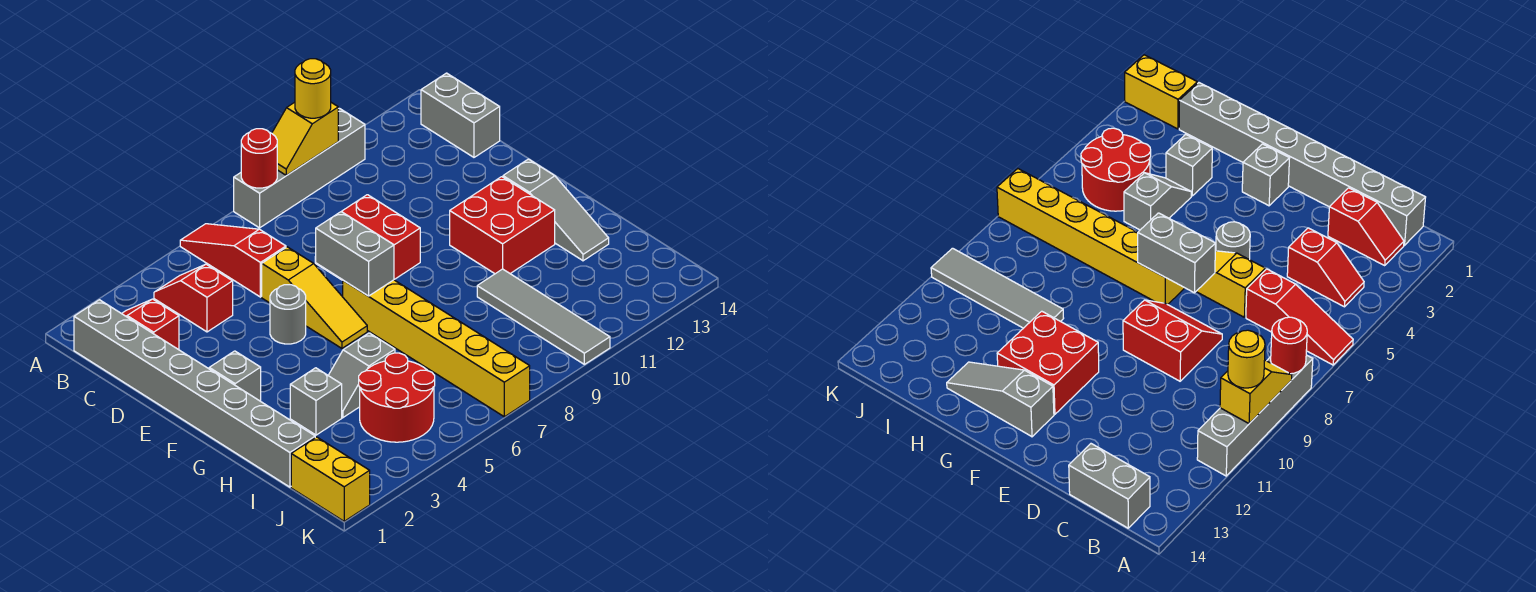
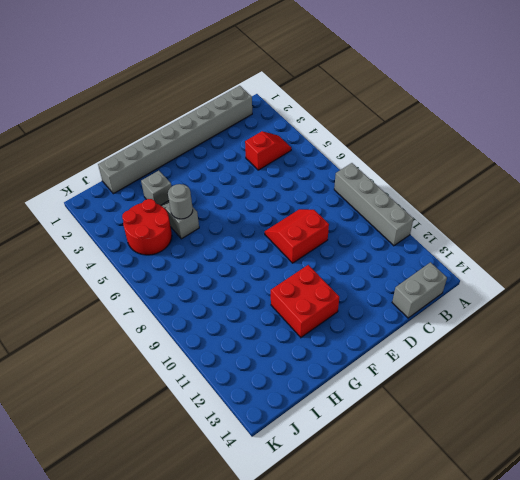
grey 1x1 round brick [168,184,193,219] -> grey 1x1 round brick moved to [270,285,306,344]
none -> red 1x3 slope [180,224,286,297]
none -> red 1x2 slope [122,299,179,350]
none -> yellow 1x3 slope [262,247,367,348]

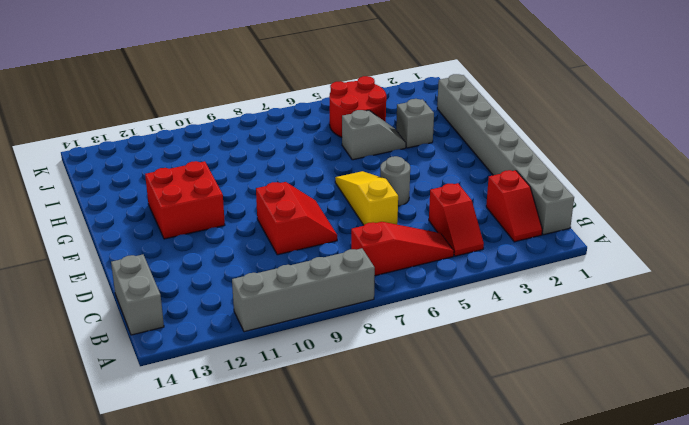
red 1x3 slope [351,222,454,276] -> red 1x3 slope turned to [180,224,286,297]
none -> grey 1x1 brick [209,351,261,401]
none -> yellow 1x6 brick [343,280,530,417]
none -> grey 1x3 slope [503,159,609,261]

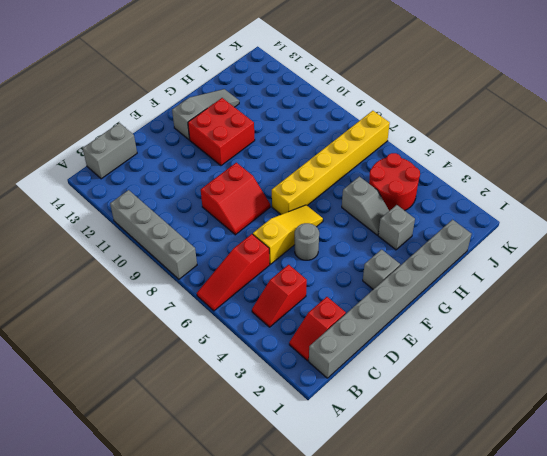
none -> grey 1x4 tile [477,269,610,364]
none -> yellow 1x2 brick [291,437,370,521]
none -> red 1x1 round brick [241,129,277,188]

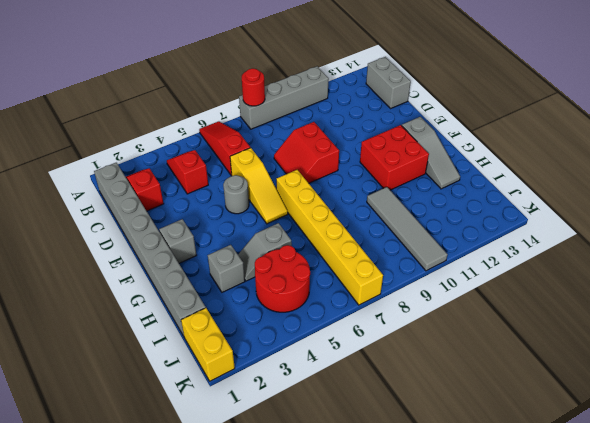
none -> yellow 1x2 slope [272,102,338,175]
none -> grey 1x2 brick [316,212,394,296]
none -> yellow 1x1 round brick [295,59,331,118]

